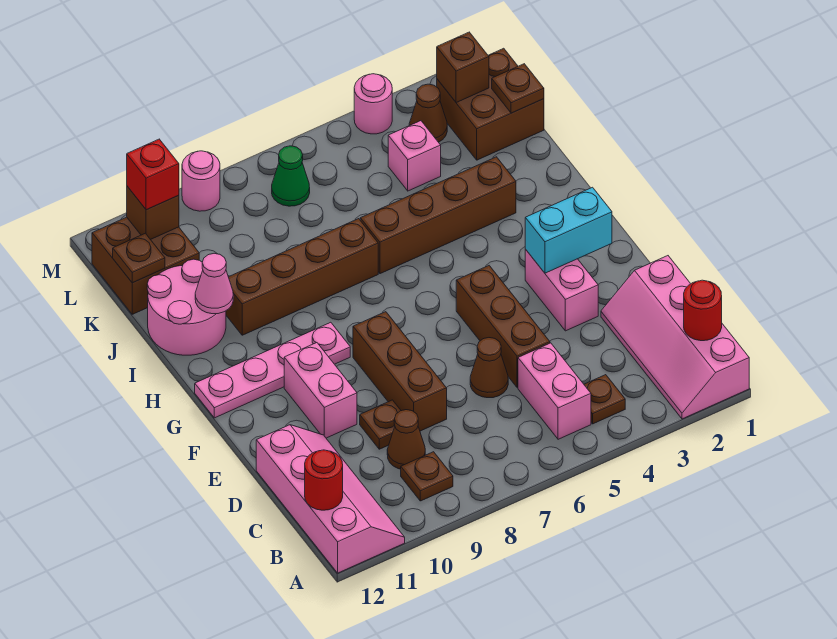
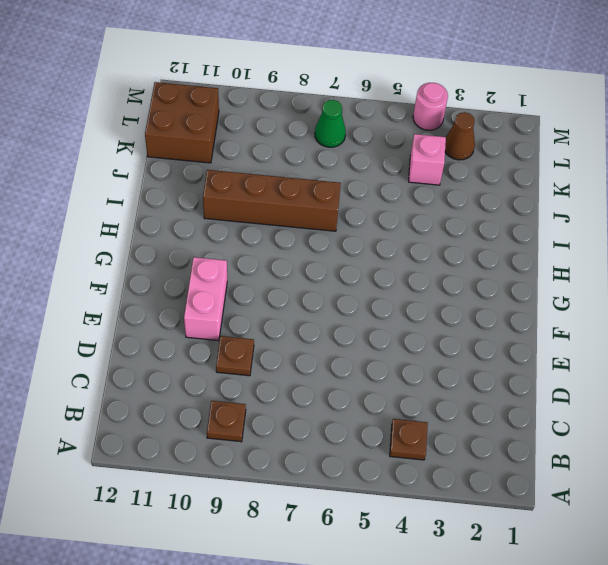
none -> pink 2x4 slope [601,256,749,419]
none -> pink 2x4 slope [256,425,405,573]
none -> pink 1x2 brick [518,343,591,439]
none -> brown 1x1 cone [387,410,425,469]

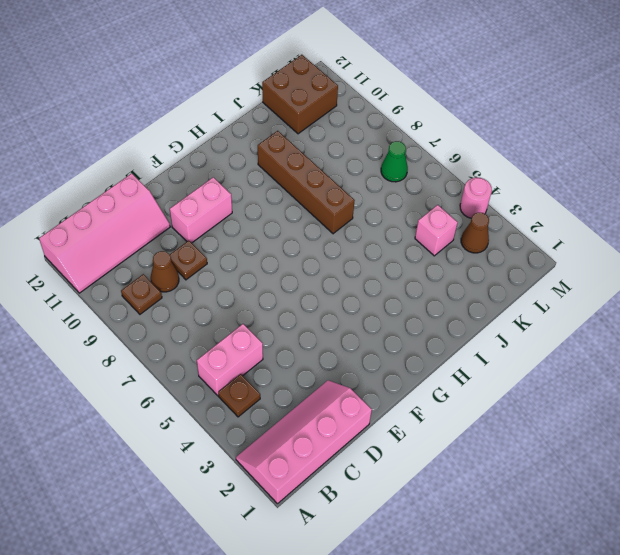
none -> brown 1x3 brick [456,266,550,388]
none -> brown 1x1 cone [470,338,508,398]
none -> brown 1x3 brick [353,312,447,431]
none -> pink 1x2 brick [525,249,598,331]

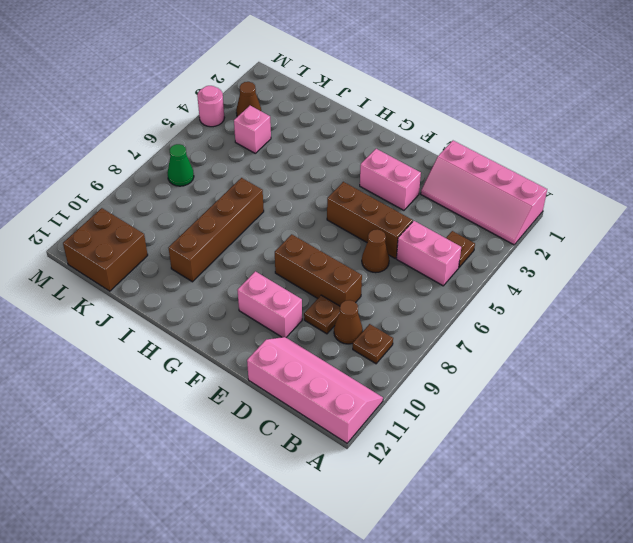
none -> pink 1x4 plate [195,322,350,418]
none -> brown 1x4 brick [360,157,516,274]
none -> pink 2x2 round brick [147,259,226,355]
none -> brown 2x2 brick [437,48,544,160]

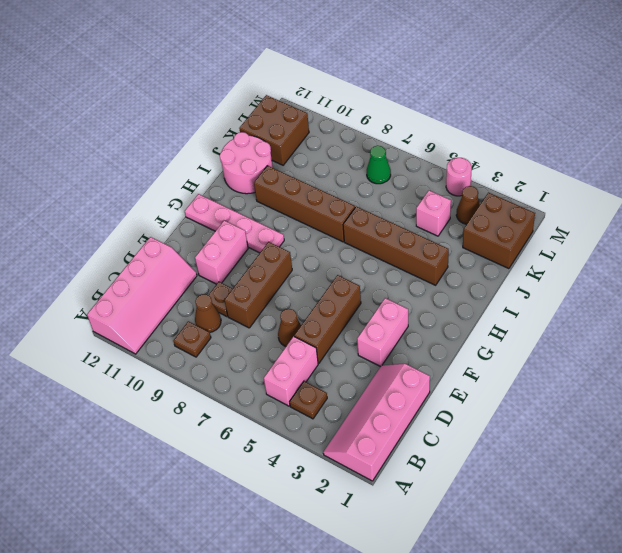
none -> pink 1x1 round brick [182,151,220,211]
none -> red 1x1 round brick [684,280,722,341]
none -> red 1x1 round brick [305,450,343,510]
none -> cyan 1x2 brick [525,187,612,273]

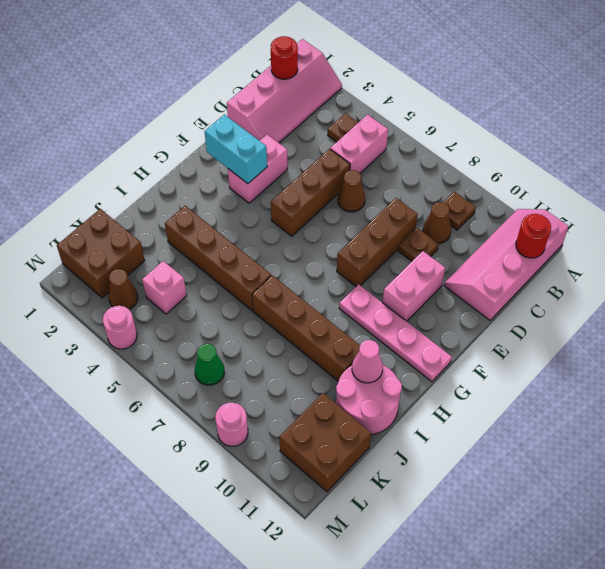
none -> brown 1x1 plate [492,64,544,113]
none -> brown 1x1 plate [113,233,165,283]
none -> brown 1x1 brick [437,32,489,103]
none -> brown 1x1 brick [127,186,179,240]

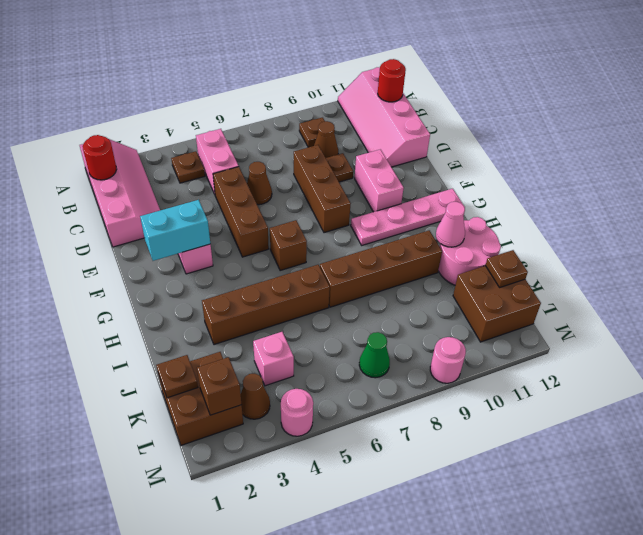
brown 1x1 brick [270,220,307,271] -> brown 1x1 brick moved to [127,186,179,240]
none -> red 1x1 brick [127,139,179,210]

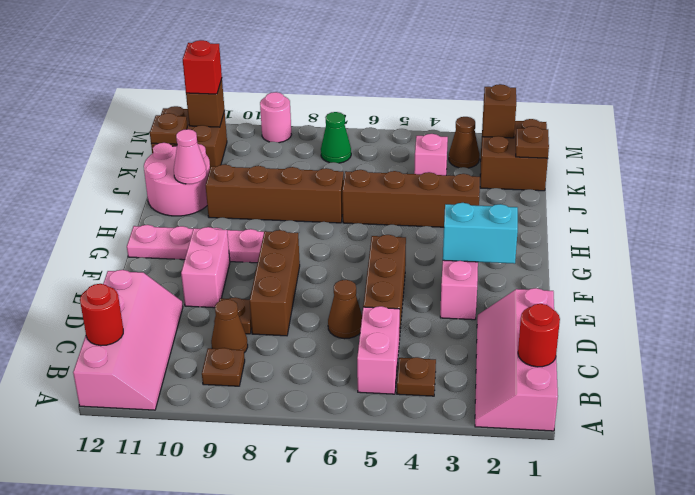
none -> pink 1x1 round brick [354,74,392,134]

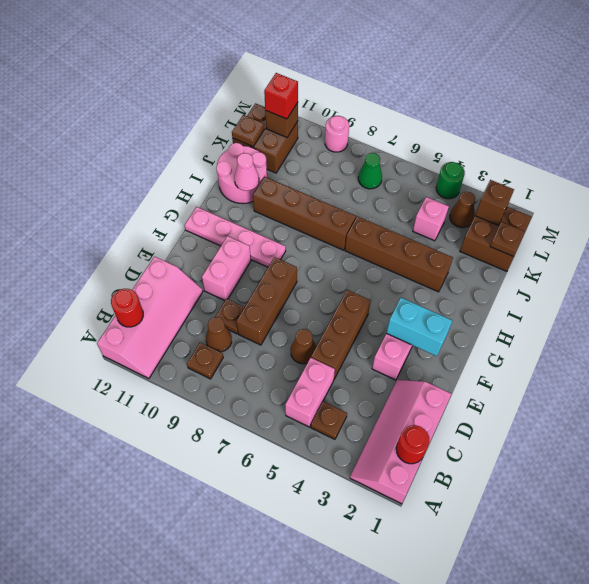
green 1x1 round brick [436,162,465,199] -> pink 1x1 round brick [354,74,392,134]

